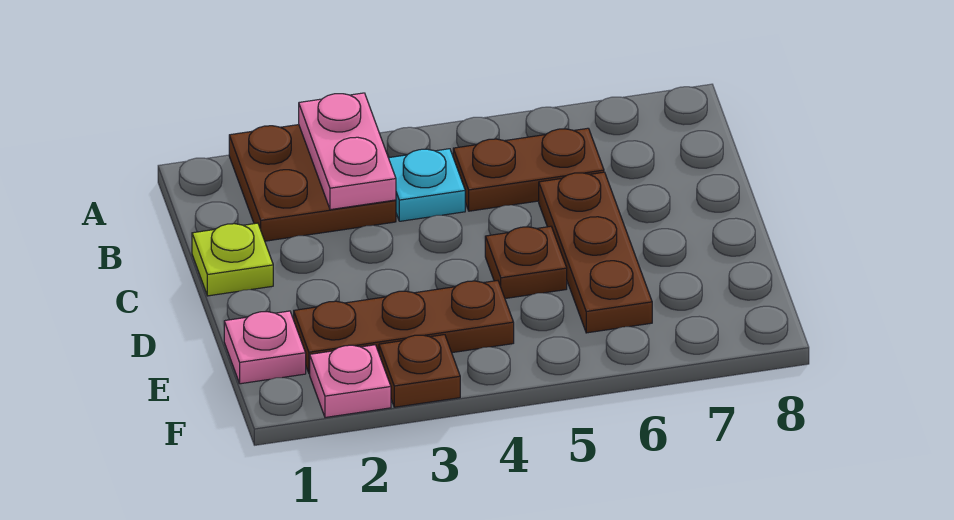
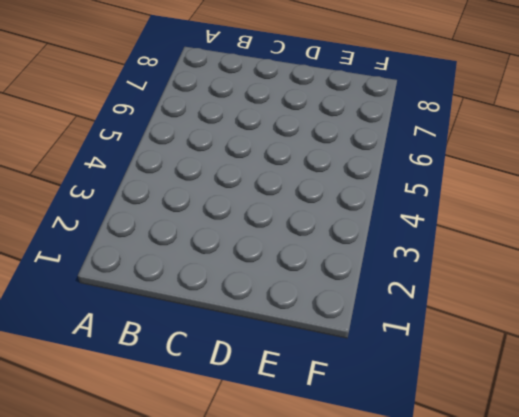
none -> brown 2x2 plate [229,125,396,241]
none -> cyan 1x1 plate [389,149,465,221]

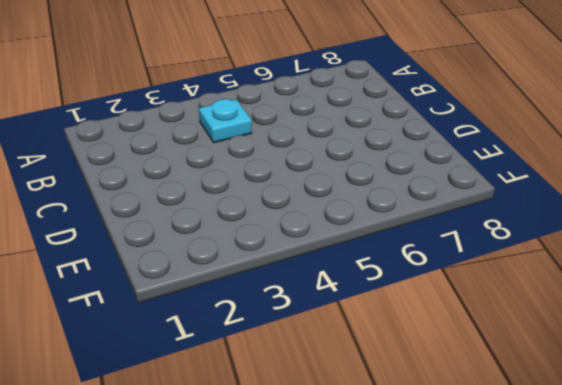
none -> brown 2x2 plate [229,125,396,241]
none -> brown 1x2 plate [453,128,604,211]

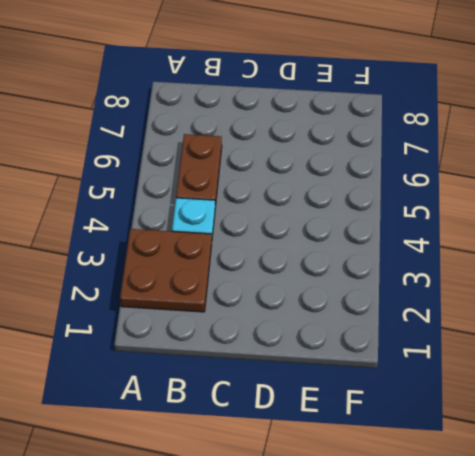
none -> lime 1x1 plate [192,223,273,296]
none -> brown 1x3 plate [539,172,652,333]

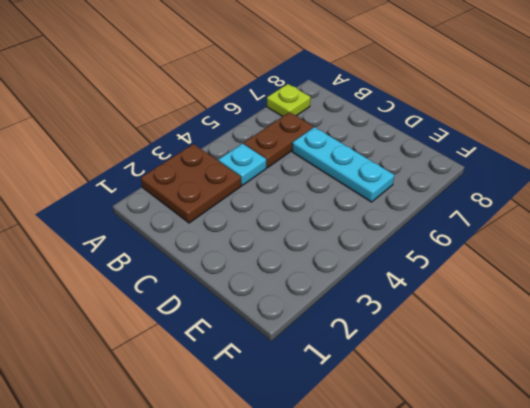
lime 1x1 plate [267,84,310,117] -> lime 1x1 plate moved to [192,223,273,296]
cyan 1x3 plate [292,127,394,202] -> brown 1x3 plate [539,172,652,333]
none -> brown 1x1 plate [485,226,567,298]
none -> pink 1x1 plate [224,311,306,384]

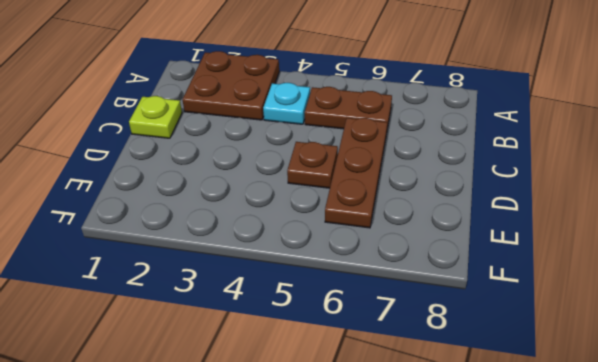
none -> pink 1x1 plate [224,311,306,384]
none -> brown 1x3 plate [294,281,514,374]

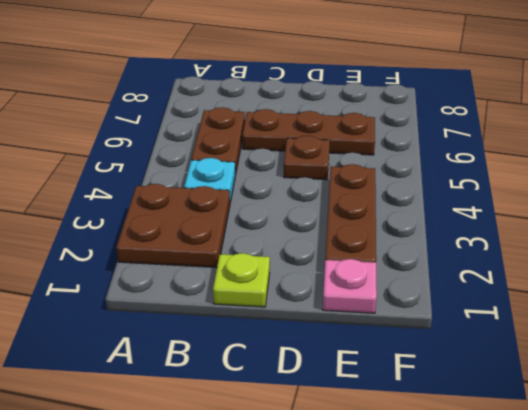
none -> pink 1x1 plate [310,345,391,417]
none -> brown 1x1 plate [379,335,460,407]

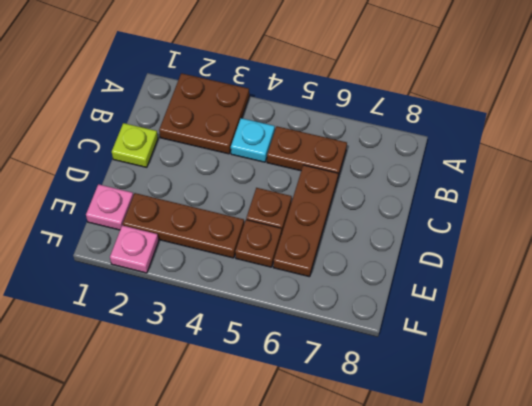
brown 1x1 plate [235,220,282,267] -> brown 1x1 plate moved to [379,335,460,407]
none -> pink 1x2 plate [299,93,396,210]

